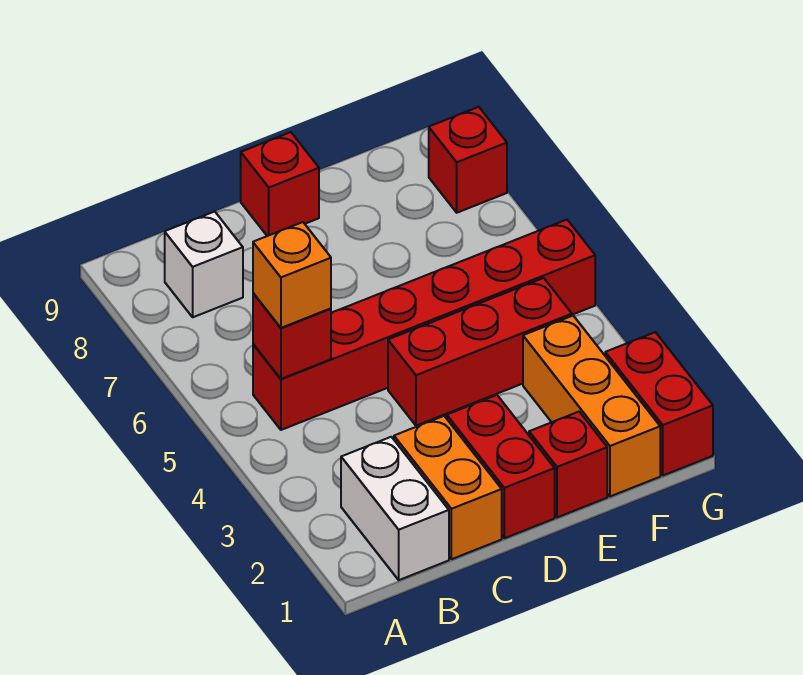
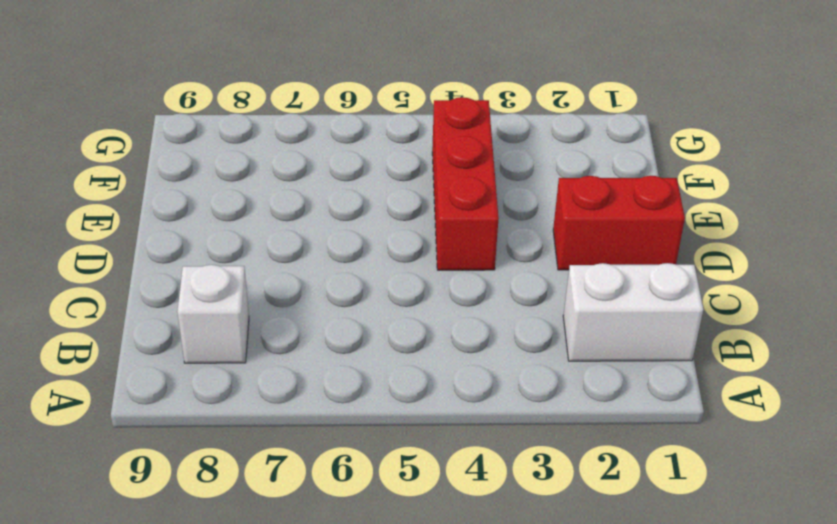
none -> red 1x6 brick [253,220,595,430]
none -> orange 1x2 brick [394,416,502,559]
none -> red 1x1 brick [241,132,319,236]

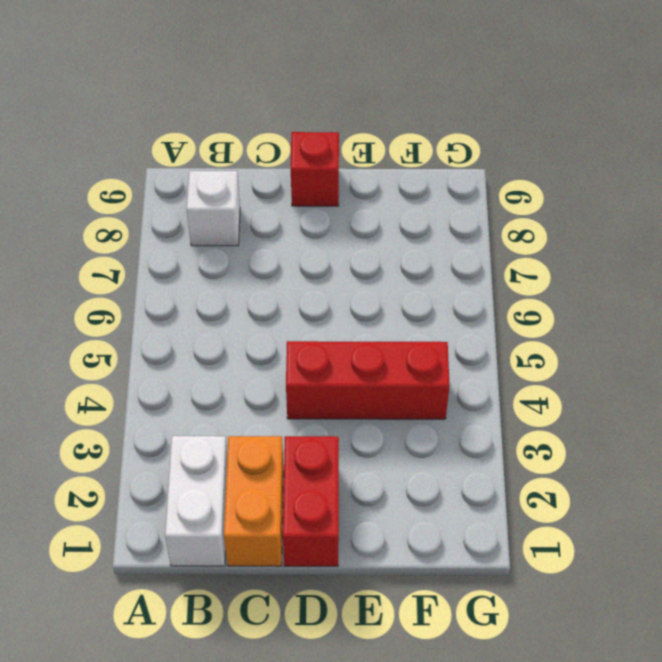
none -> red 1x6 brick [253,220,595,430]
none -> red 1x1 brick [529,412,607,517]
none -> orange 1x3 brick [523,316,660,496]

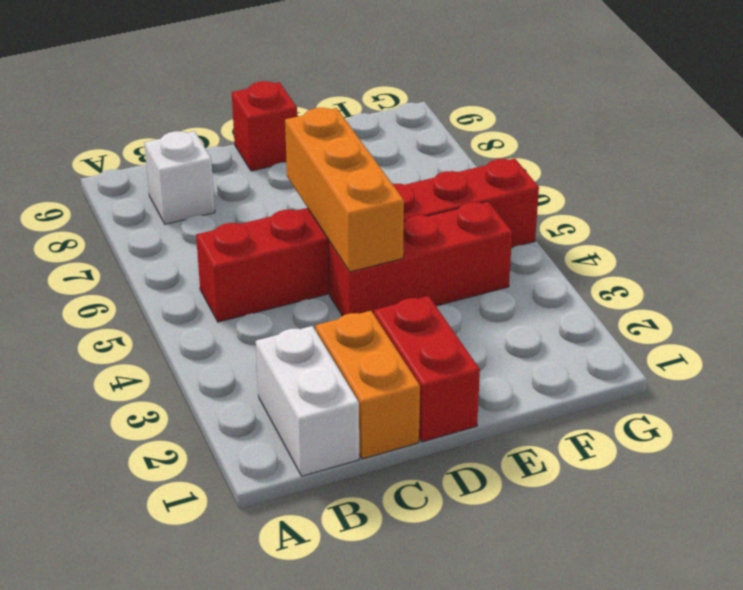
orange 1x3 brick [285,108,404,272] -> orange 1x3 brick moved to [523,316,660,496]
none -> red 1x1 brick [529,412,607,517]
none -> red 1x2 brick [605,332,713,475]
none -> red 1x1 brick [429,107,507,213]

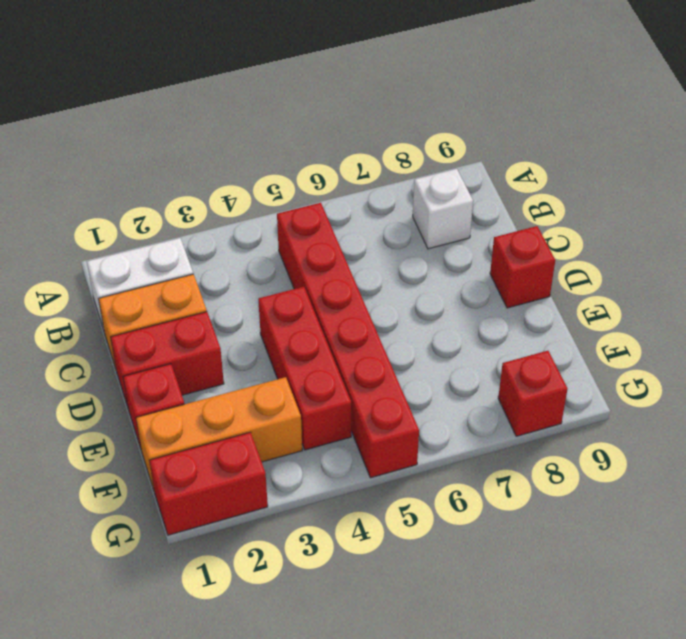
none -> red 1x1 brick [253,293,331,379]
none -> orange 1x1 brick [253,222,331,328]

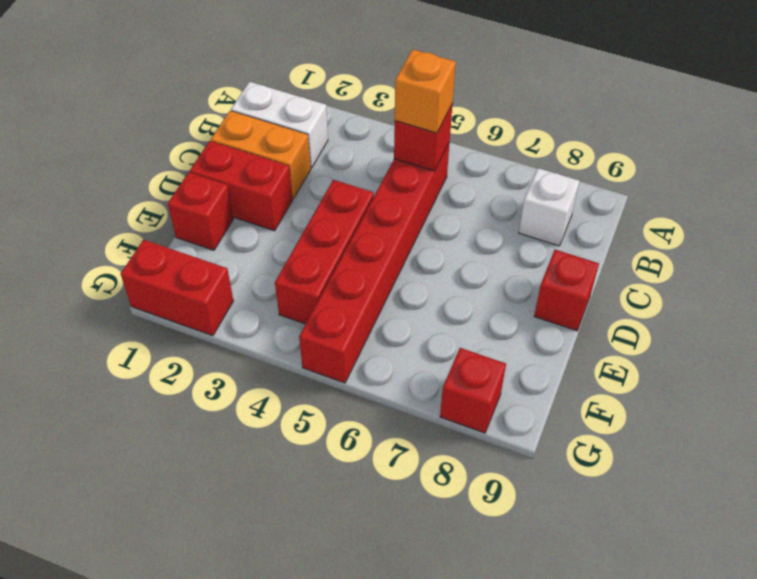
none -> orange 1x3 brick [523,316,660,496]

